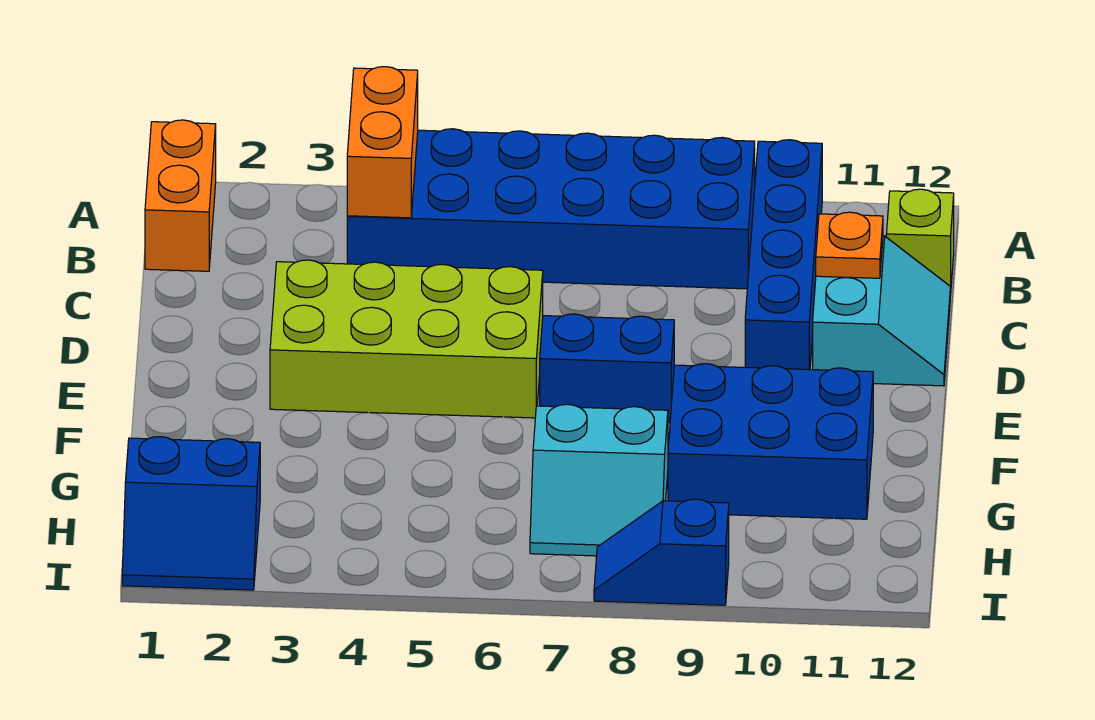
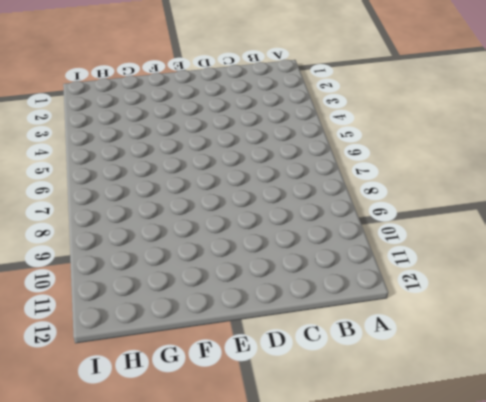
none -> orange 1x2 brick [145,120,216,271]
none -> blue 2x6 brick [347,129,755,289]
none -> blue 1x4 brick [745,140,822,370]

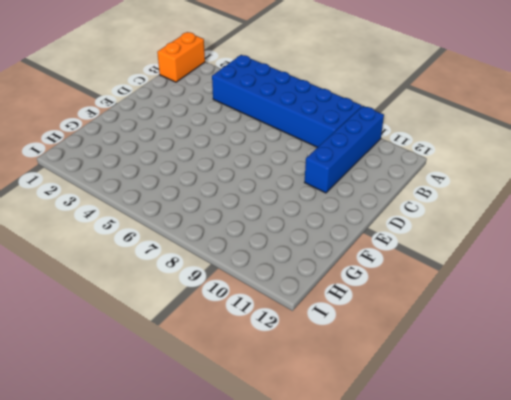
none -> lime 1x1 brick [886,189,954,295]
none -> cyan 2x2 slope [813,236,950,386]
none -> lime 2x4 brick [270,260,543,418]

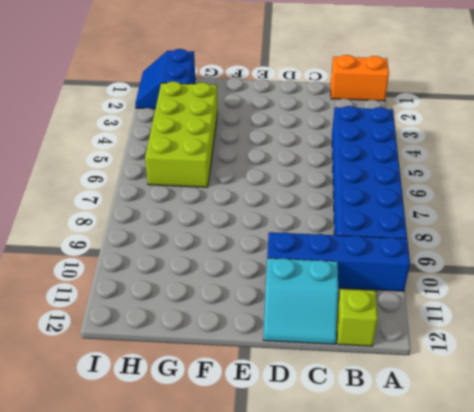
lime 2x4 brick [145,81,218,187] -> lime 2x4 brick moved to [270,260,543,418]
none -> blue 1x2 brick [540,314,674,422]
none -> blue 2x3 brick [668,364,873,519]
none -> cyan 2x2 slope [530,404,668,556]

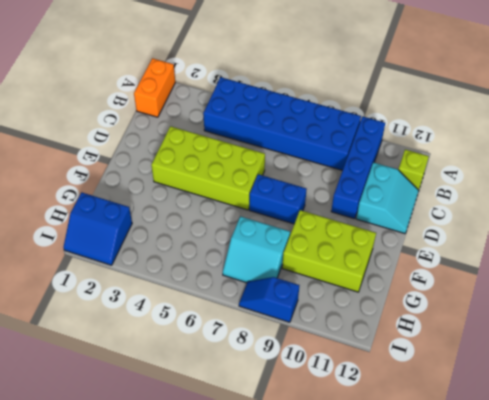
lime 2x3 brick [282,210,376,292] -> blue 2x3 brick [668,364,873,519]
none -> orange 1x2 brick [347,67,418,218]
none -> orange 1x1 plate [816,212,883,278]

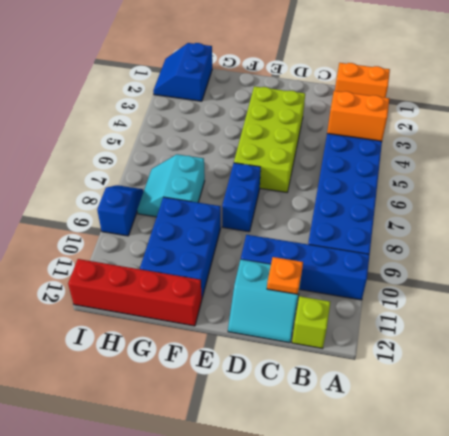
red 1x4 brick [68,259,202,326] -> none

